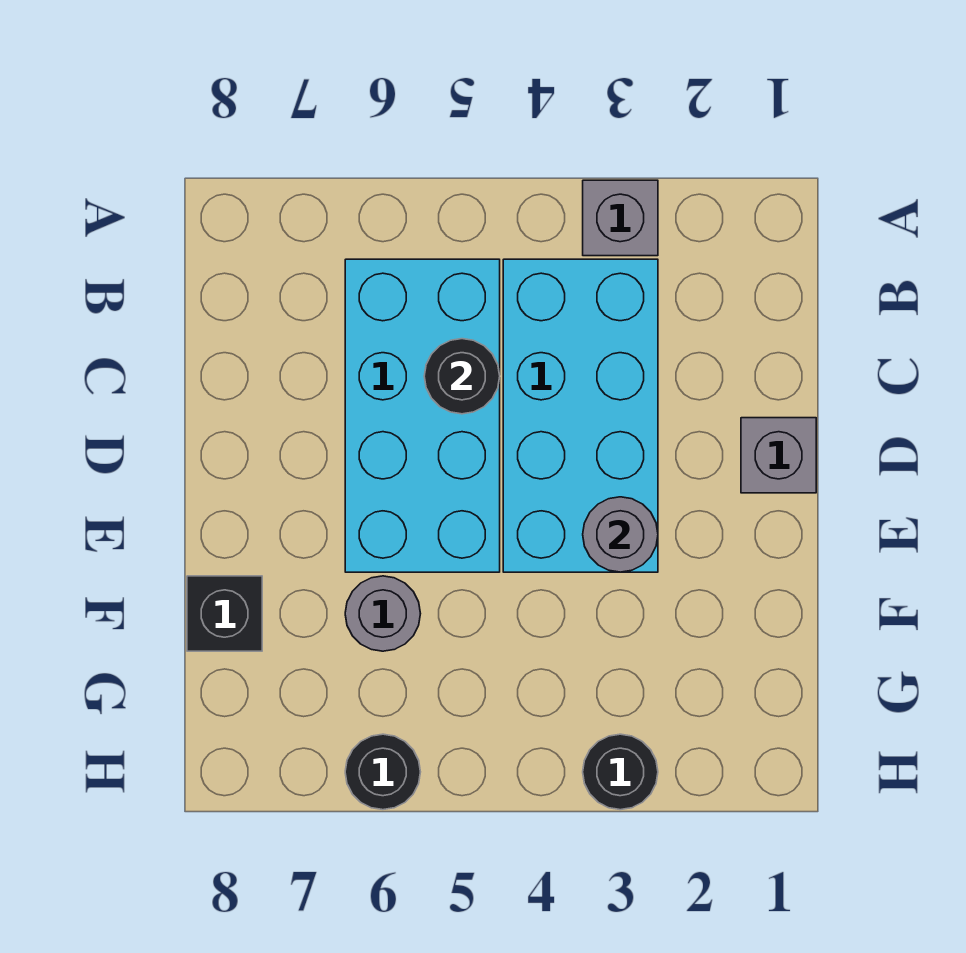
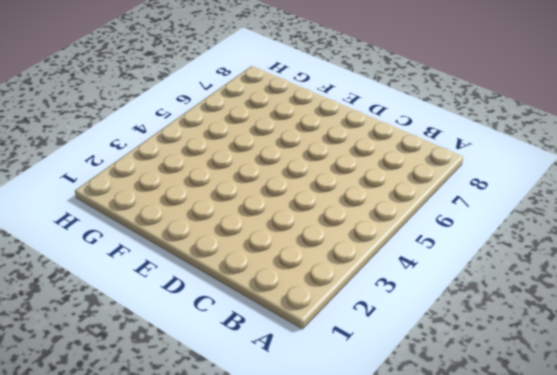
none -> grey 1x1 brick [583,180,658,256]
none -> cyan 2x4 brick [503,259,658,572]

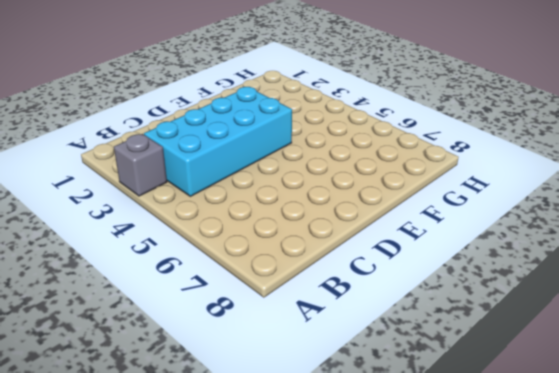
none -> cyan 2x4 brick [345,259,500,572]
none -> grey 1x1 brick [741,418,816,493]

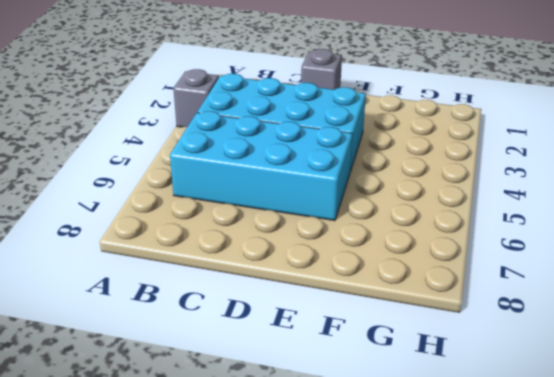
none -> grey 1x1 round brick [345,576,421,651]
none -> black 1x1 brick [187,576,262,651]

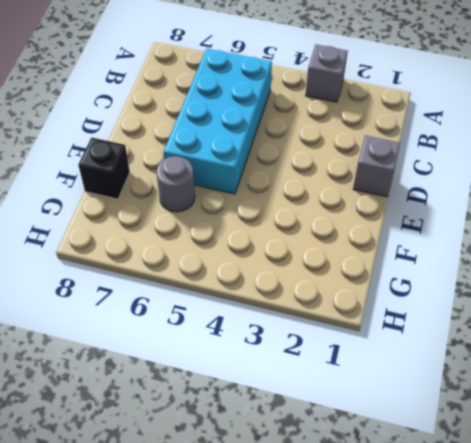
none -> cyan 2x4 brick [503,259,658,572]
none -> black 1x1 round brick [583,734,658,810]

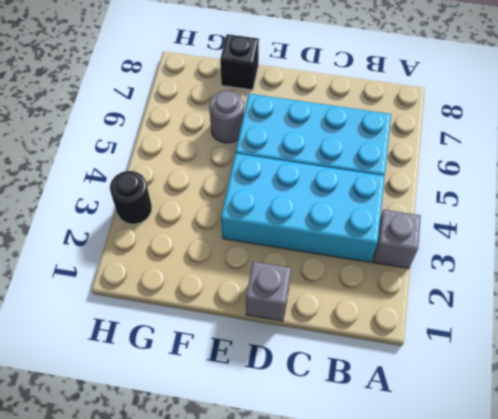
none -> black 1x1 round brick [345,734,420,810]
none -> black 1x1 round brick [424,339,500,414]

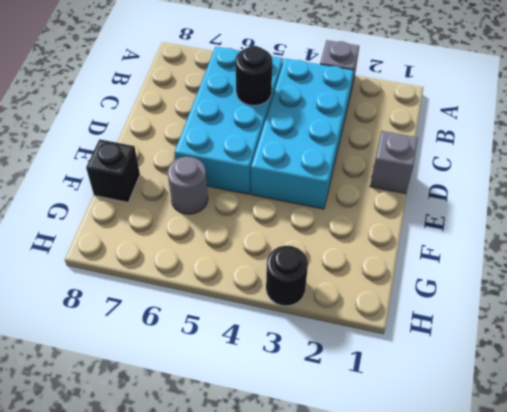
none -> black 1x1 round brick [345,734,420,810]
none -> grey 1x1 round brick [583,497,658,572]

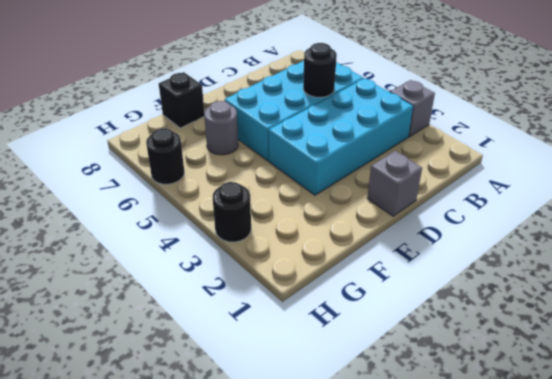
none -> grey 1x1 round brick [583,497,658,572]

